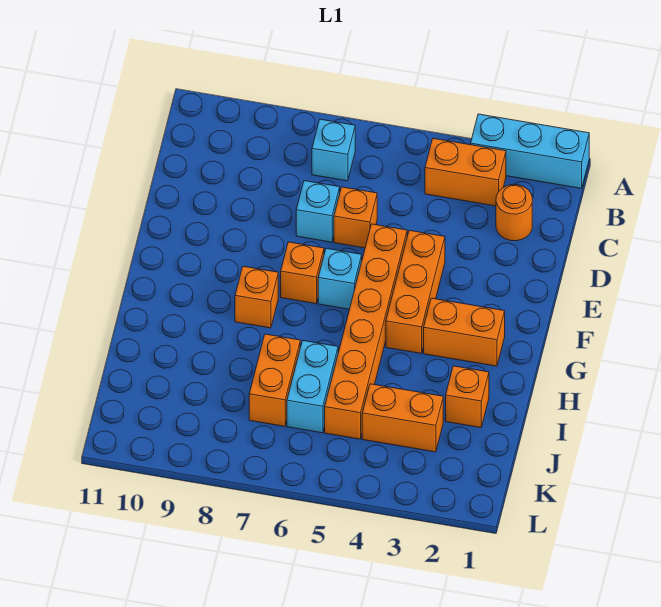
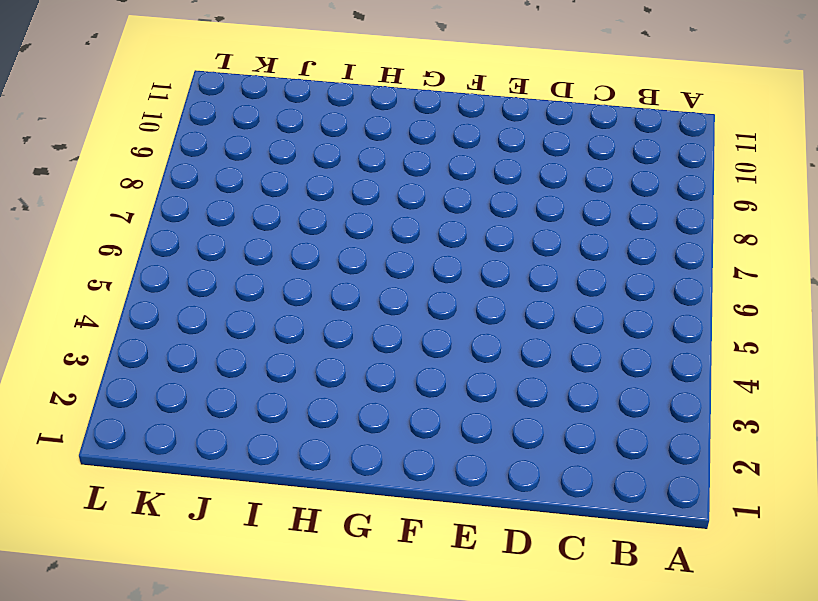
none -> cyan 1x3 brick [471,114,589,188]
none -> orange 1x2 brick [425,138,506,206]
none -> cyan 1x1 brick [312,119,355,181]

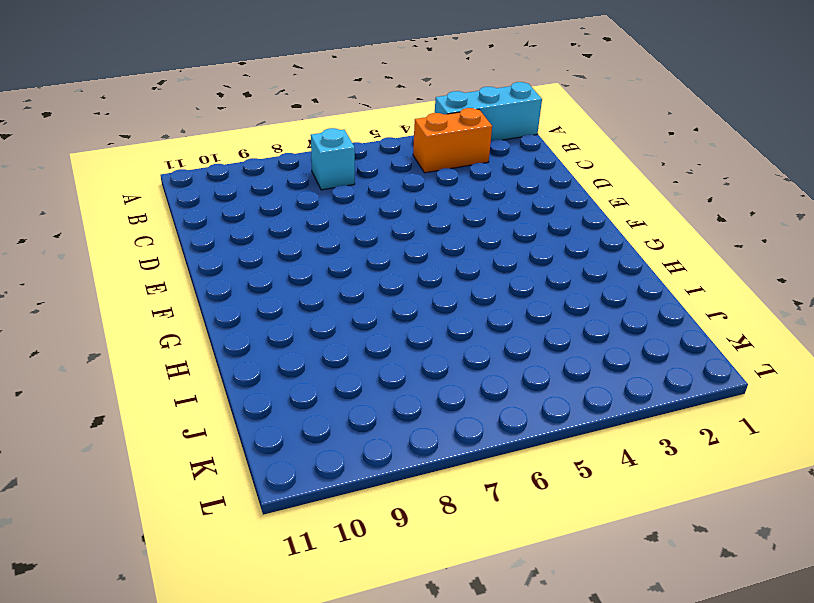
none -> orange 1x1 round brick [496,185,532,241]
none -> orange 1x1 brick [334,187,377,248]
none -> cyan 1x1 brick [296,181,340,242]

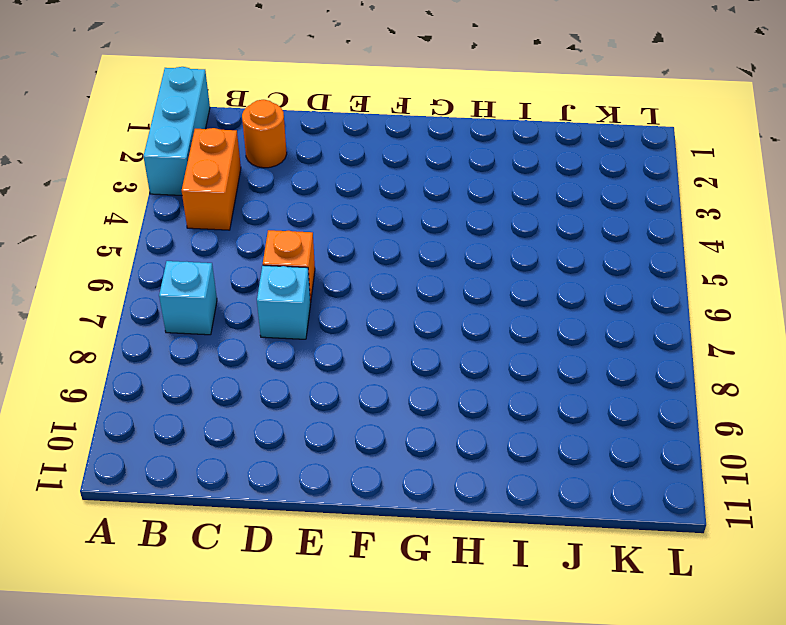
none -> orange 1x3 brick [386,230,445,354]
none -> orange 1x6 brick [325,224,407,439]
none -> cyan 1x1 brick [318,248,362,309]

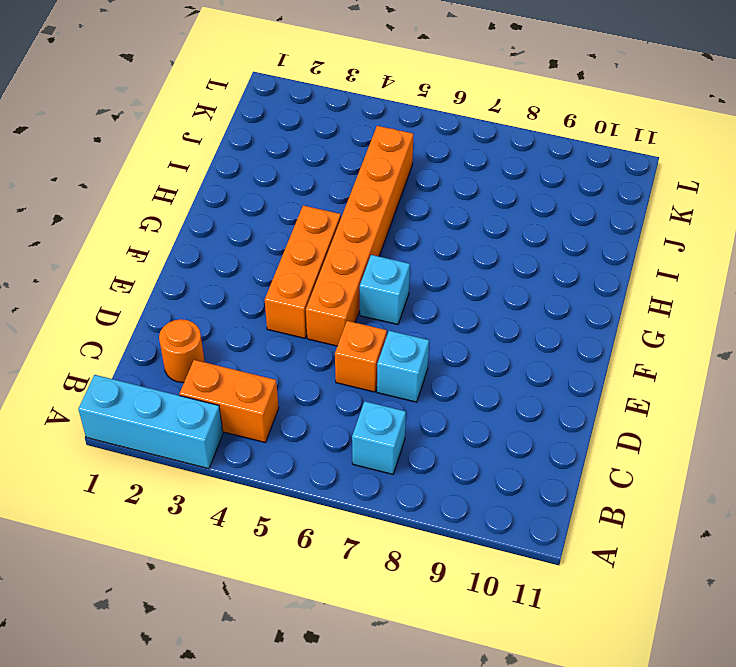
none -> orange 1x1 brick [281,242,324,304]
none -> orange 1x2 brick [424,298,505,366]
none -> orange 1x1 brick [235,266,278,328]

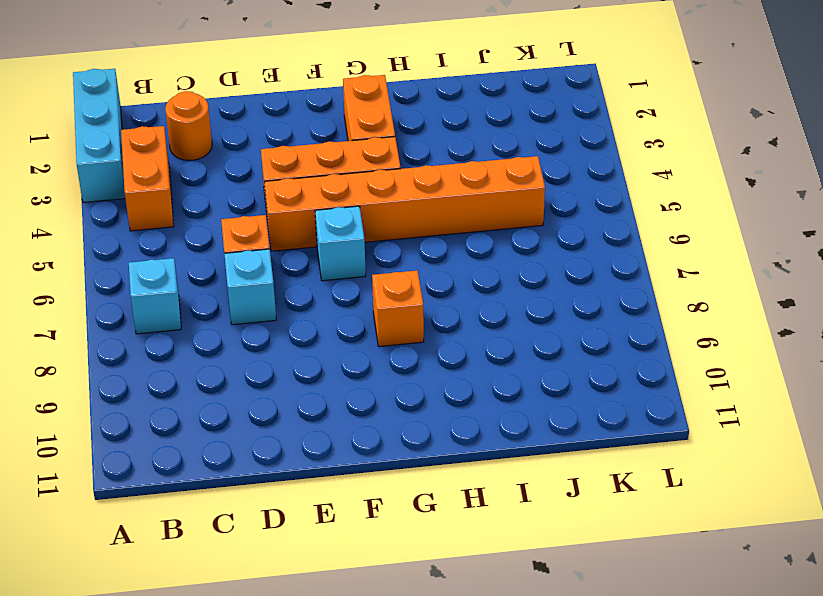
none -> orange 1x1 brick [281,242,324,304]
none -> orange 1x1 brick [446,366,489,428]
none -> cyan 1x2 brick [287,341,338,433]

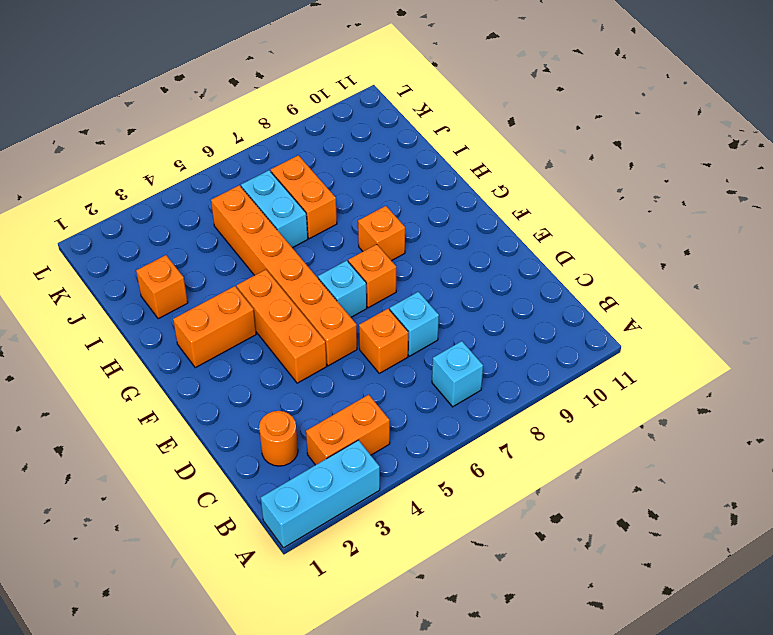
none -> orange 1x2 brick [362,384,443,452]

